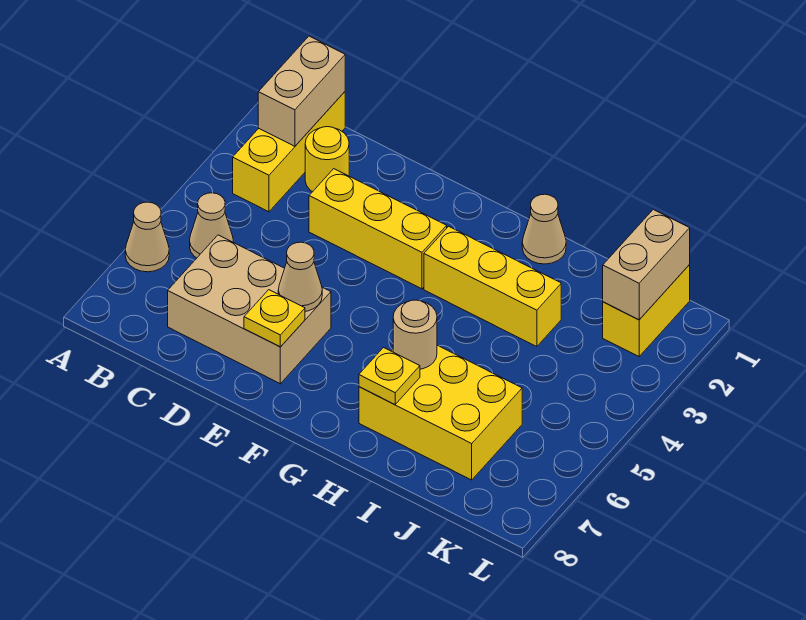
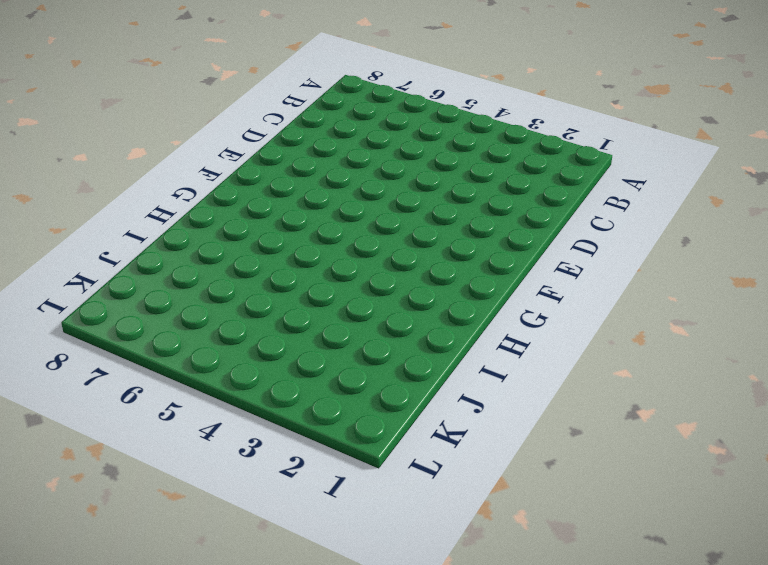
none -> tan 1x1 cone [125,202,169,272]
none -> yellow 1x3 brick [233,92,345,212]
none -> tan 1x1 cone [190,193,233,258]

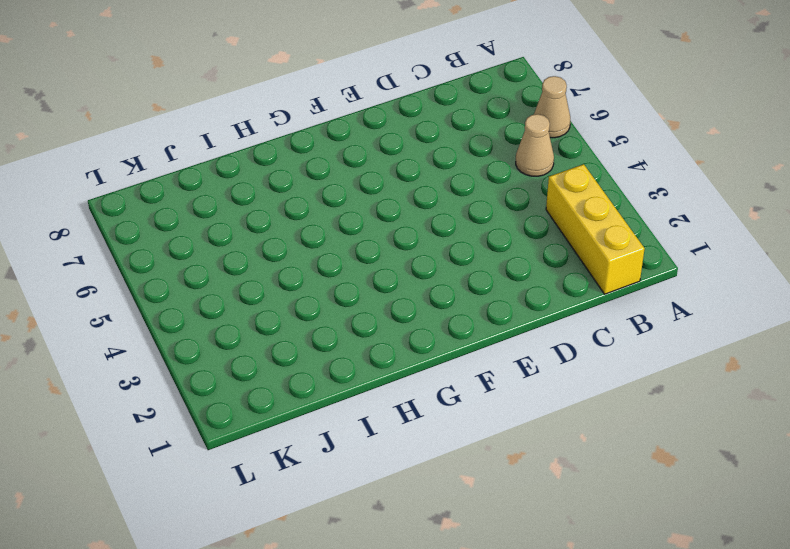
none -> yellow 1x1 round brick [305,127,349,192]
none -> tan 2x3 brick [168,235,331,384]
none -> yellow 1x3 brick [309,169,447,289]

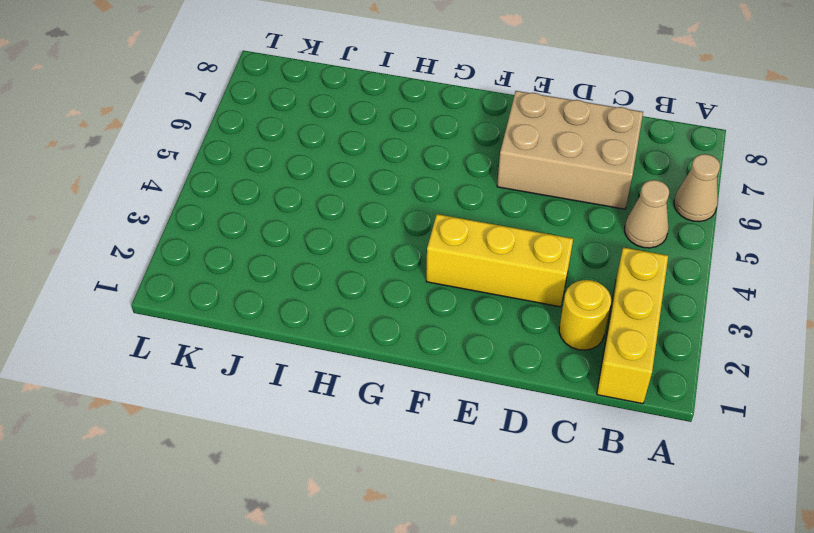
none -> yellow 1x3 brick [424,226,561,347]
none -> tan 1x1 cone [522,194,566,264]
none -> yellow 2x3 brick [359,345,522,480]

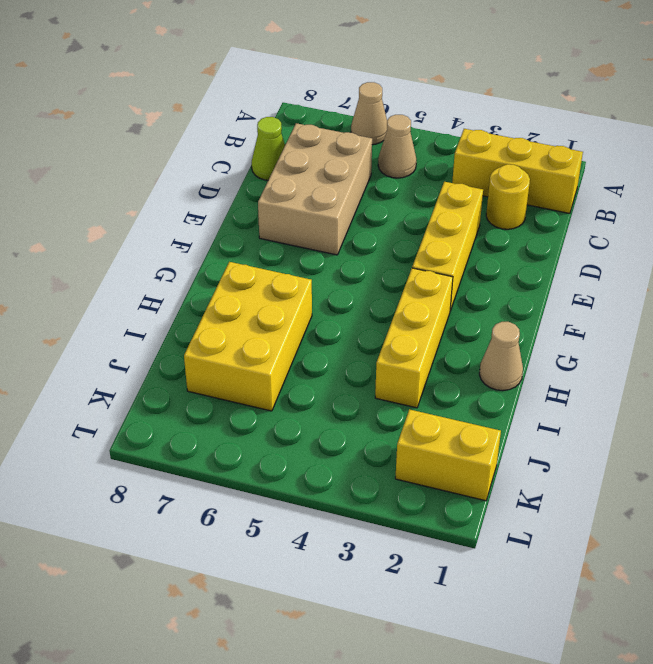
lime 1x1 cone [252,117,285,180] -> none
none -> tan 1x2 brick [258,36,345,146]
none -> tan 1x1 cone [278,242,322,311]
none -> yellow 1x1 plate [244,290,305,347]

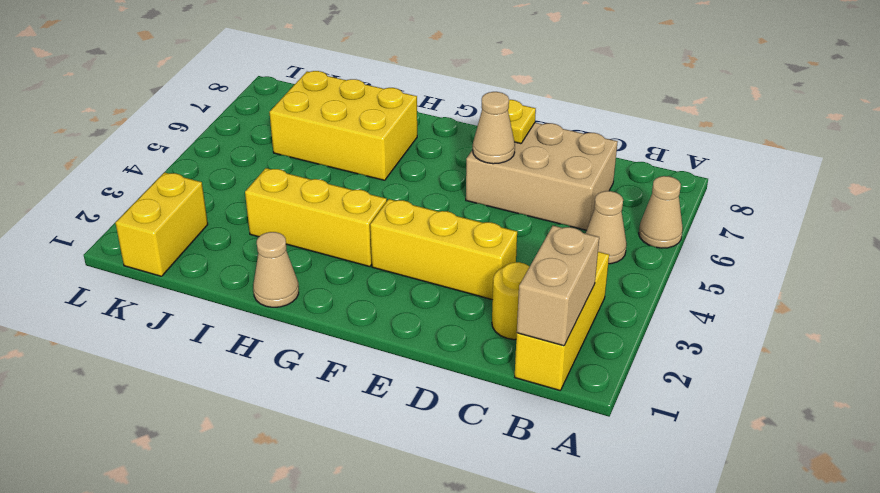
none -> tan 1x1 round brick [393,300,437,369]
none -> yellow 1x1 plate [359,348,420,405]
none -> tan 1x2 brick [603,209,690,320]

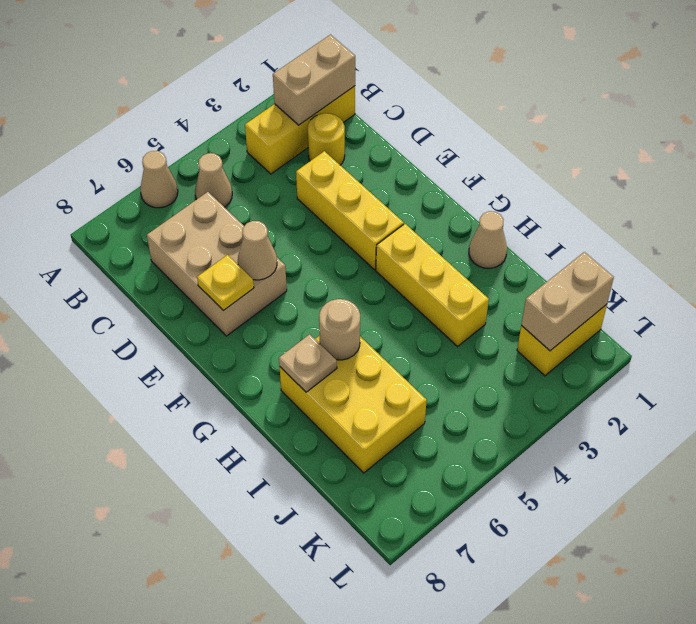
tan 1x1 plate [279,334,337,392] -> yellow 1x1 plate [359,348,420,405]

